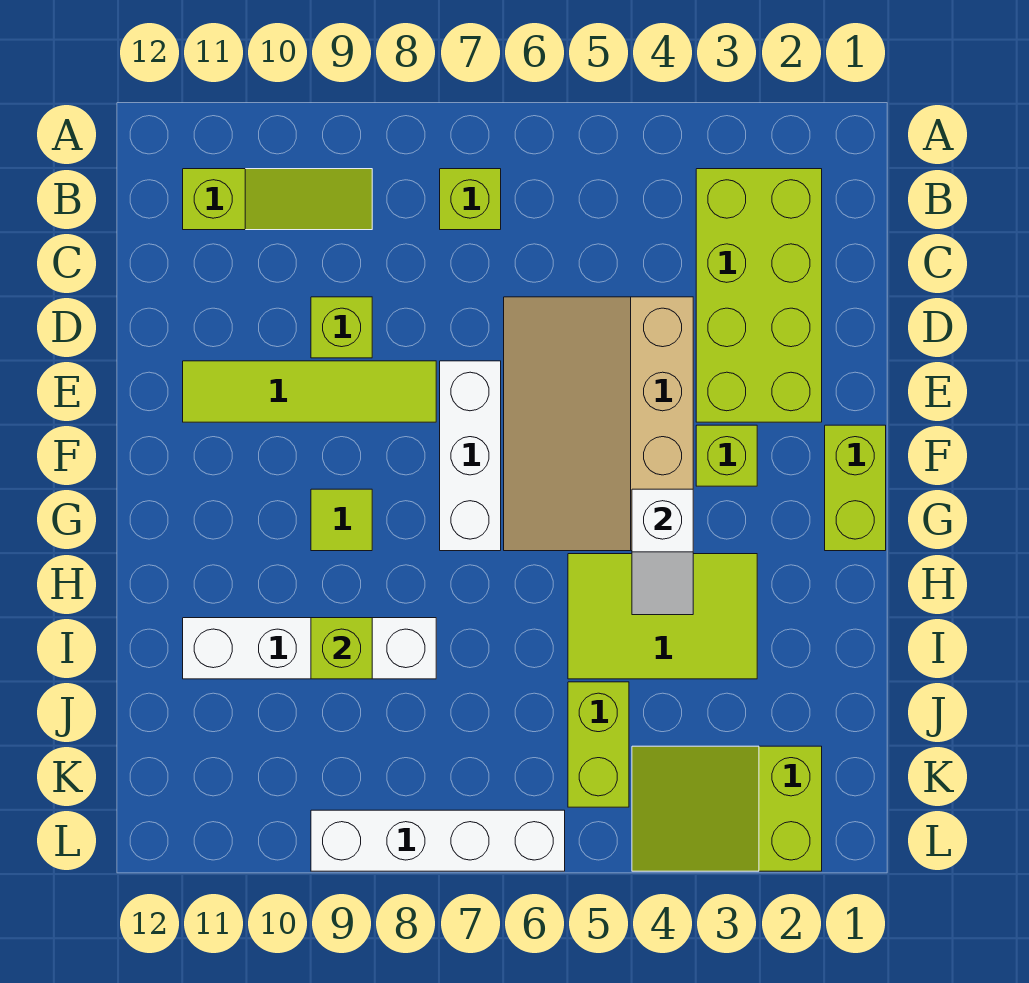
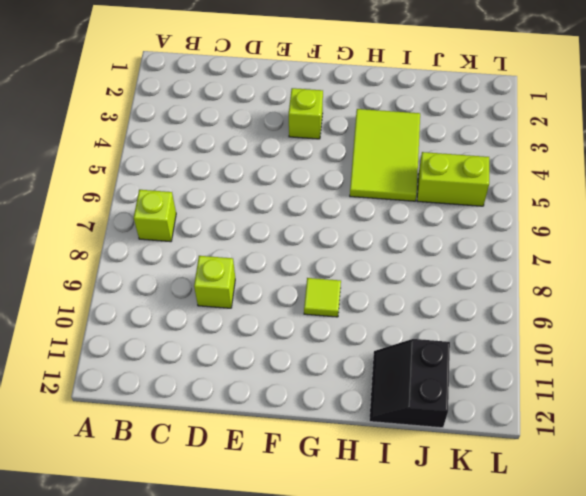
black 2x2 slope [369,339,450,428] -> white 1x4 brick [183,618,436,679]
none -> lime 2x4 brick [696,169,822,422]
none -> lime 1x3 slope [183,169,372,230]
none -> tan 3x4 slope [504,297,693,551]

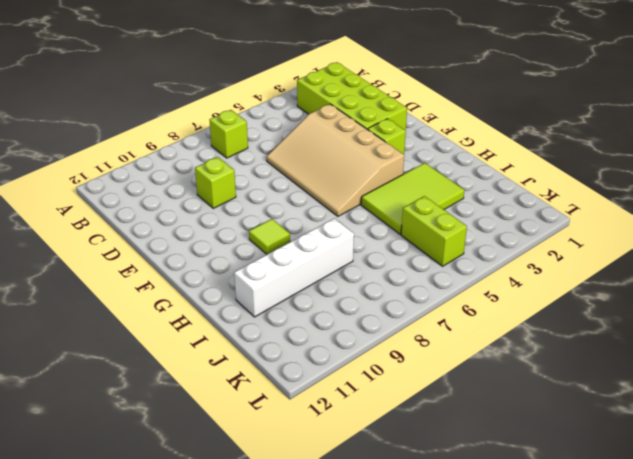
none -> lime 1x3 slope [183,169,372,230]
none -> white 1x3 brick [440,361,501,551]
none -> lime 1x4 tile [183,361,436,422]

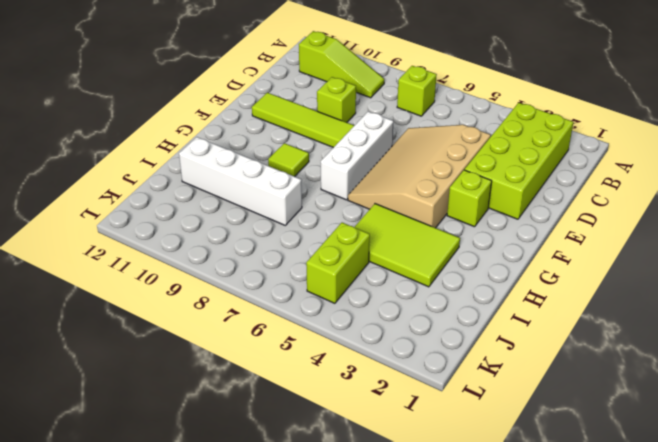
none -> lime 1x2 brick [825,425,886,551]
none -> lime 2x3 slope [632,746,822,871]
none -> white 1x4 brick [311,810,565,871]

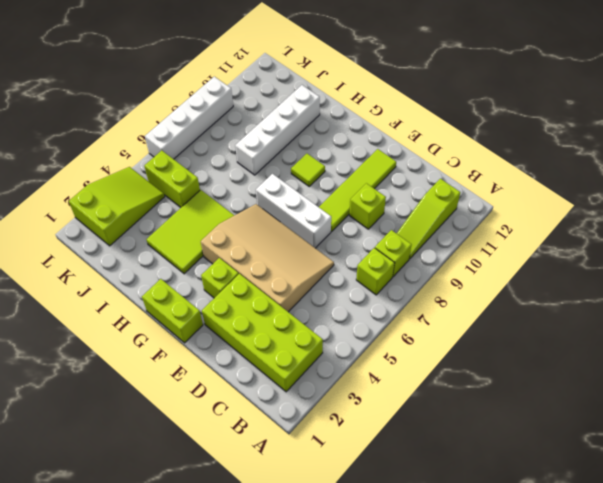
lime 1x1 brick [375,230,412,277] -> lime 1x1 brick moved to [311,618,372,679]
none -> white 1x2 slope [632,489,693,615]

